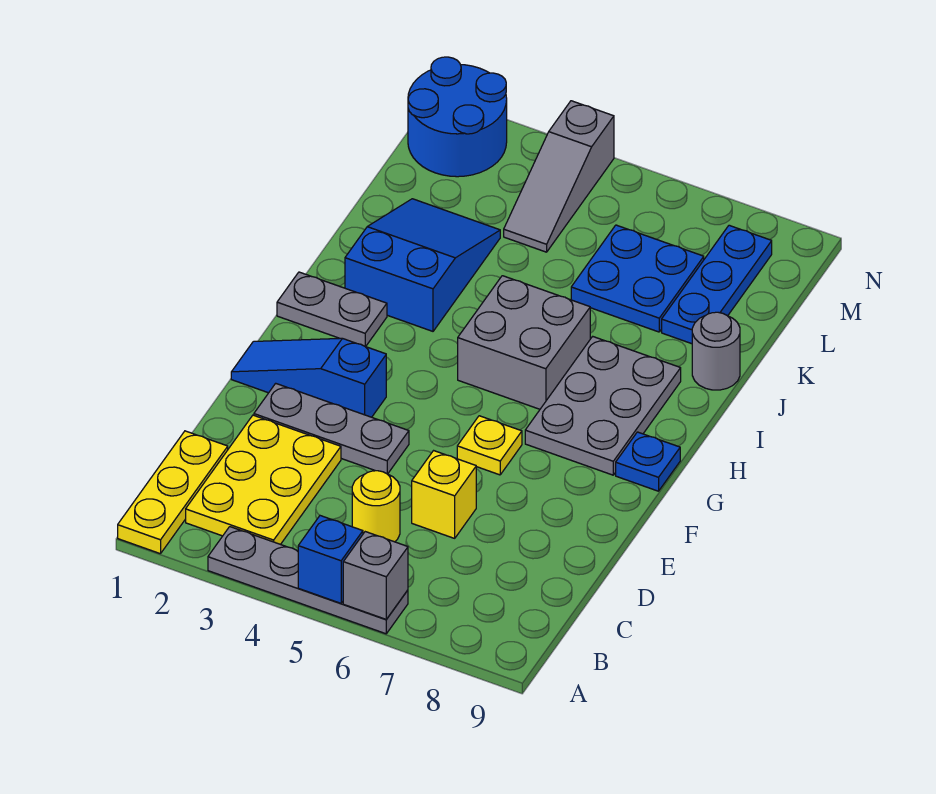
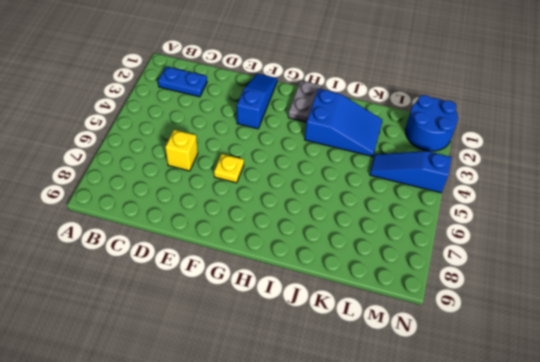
blue 1x2 plate [158,67,207,97] -> yellow 2x3 plate [186,415,341,544]
blue 1x3 slope [370,151,452,193] -> grey 1x3 slope [504,101,614,252]
none -> yellow 1x3 plate [118,431,228,554]
none -> grey 1x4 plate [208,527,408,634]
none -> yellow 1x1 round brick [352,471,400,542]

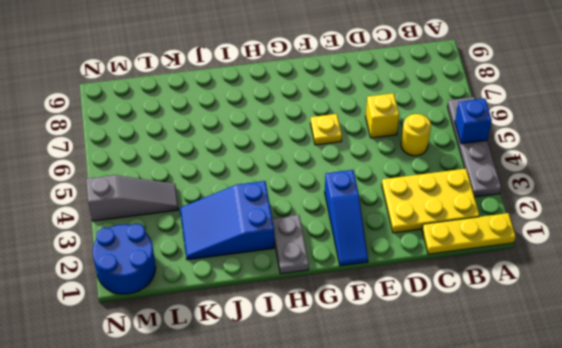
none -> grey 1x3 plate [254,383,409,474]
none -> grey 2x3 plate [525,336,681,475]
none -> blue 1x1 plate [616,432,680,491]

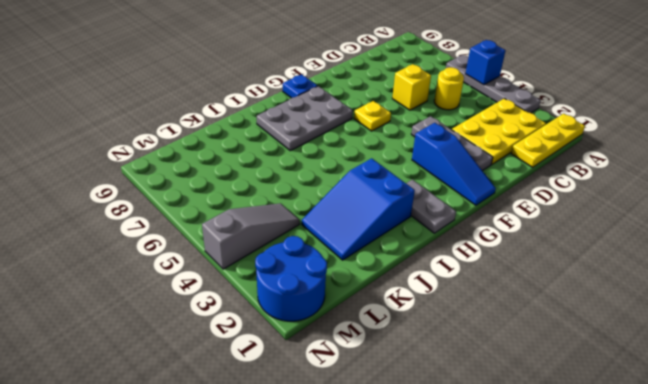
none -> grey 2x2 brick [458,276,590,409]
none -> grey 1x1 round brick [692,312,740,390]
none -> blue 2x2 plate [571,225,704,332]

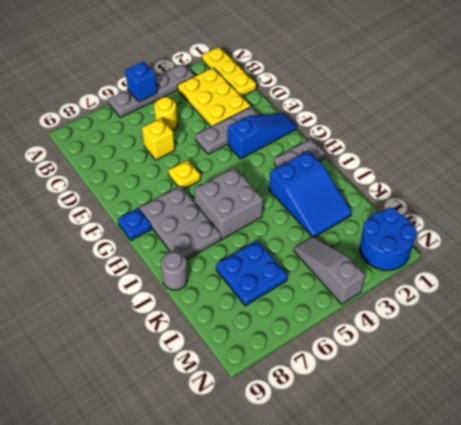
none -> blue 1x3 plate [662,225,772,344]
none -> grey 1x1 brick [343,532,408,619]

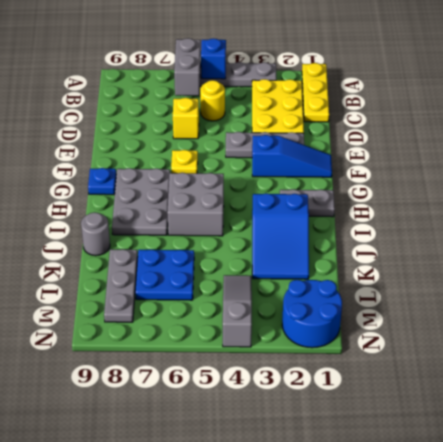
grey 1x2 brick [174,38,201,96] -> grey 1x1 brick [343,532,408,619]
grey 1x3 plate [104,249,137,322] -> blue 1x3 plate [662,225,772,344]

